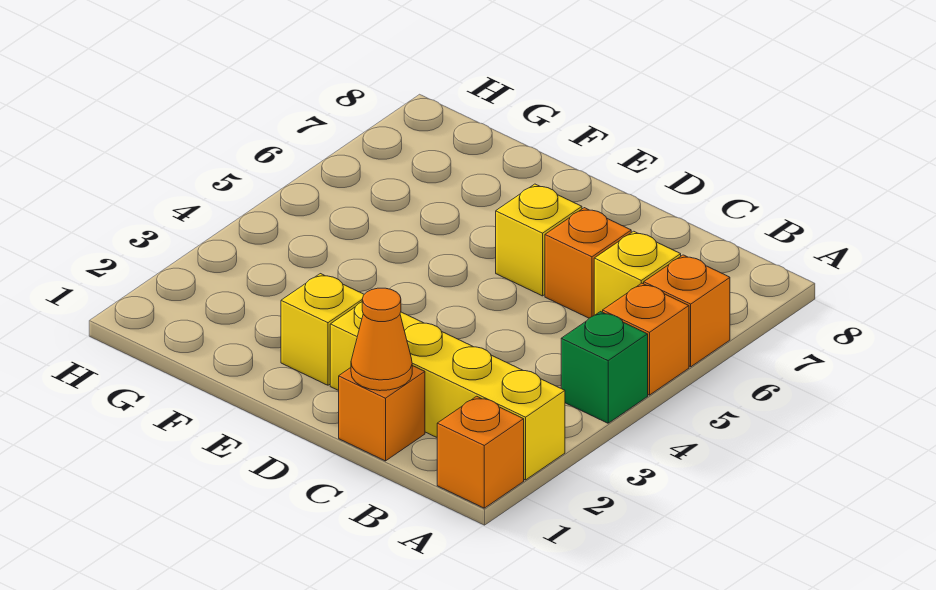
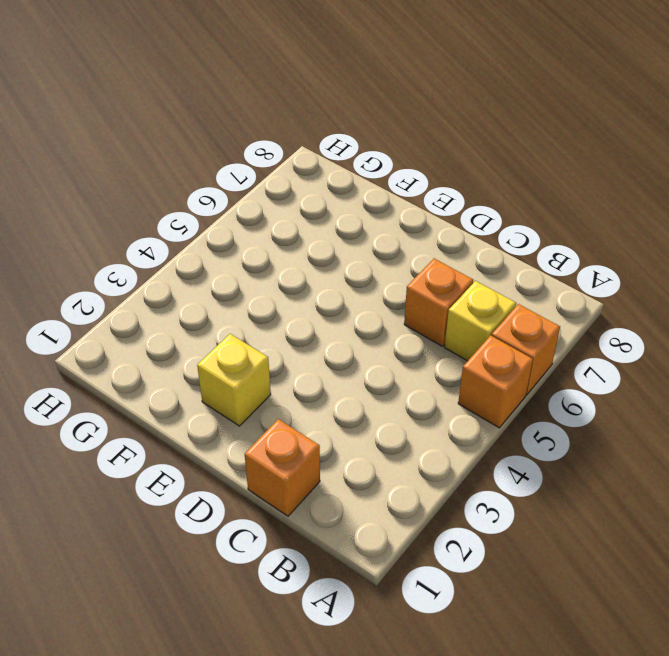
none -> orange 1x1 brick [437,396,524,508]
none -> yellow 1x4 brick [330,302,565,480]

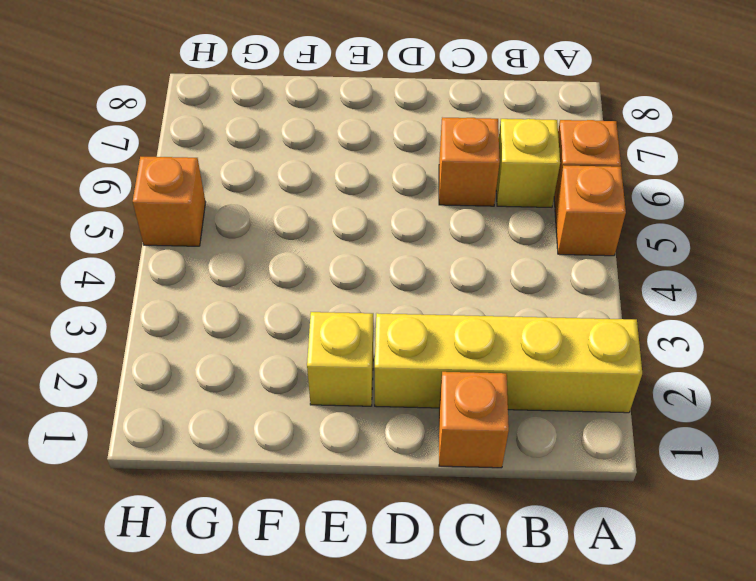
orange 1x1 brick [133,157,206,246] -> orange 1x1 brick moved to [437,396,524,508]
none -> green 1x1 brick [561,312,648,423]
none -> yellow 1x1 brick [496,184,582,296]

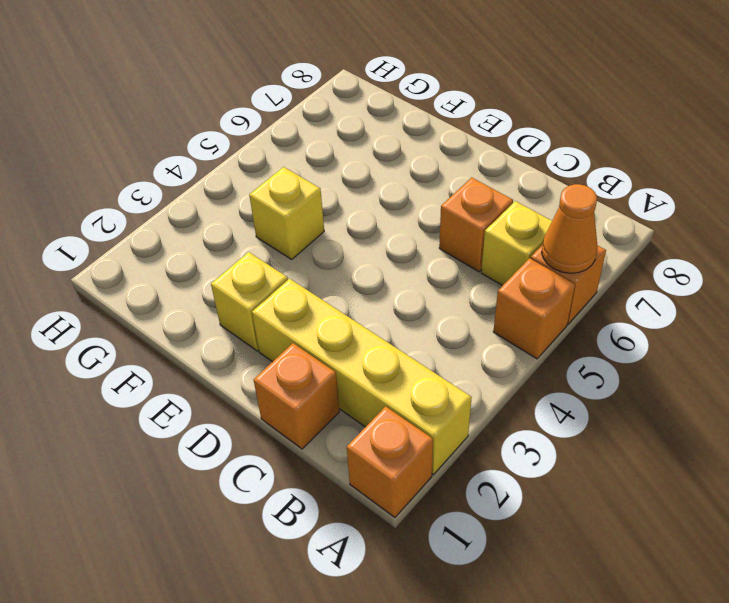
orange 1x1 cone [542,184,598,273] -> orange 1x1 cone moved to [351,288,412,391]
yellow 1x1 brick [249,167,324,259] -> yellow 1x1 brick moved to [496,184,582,296]
none -> green 1x1 brick [561,312,648,423]

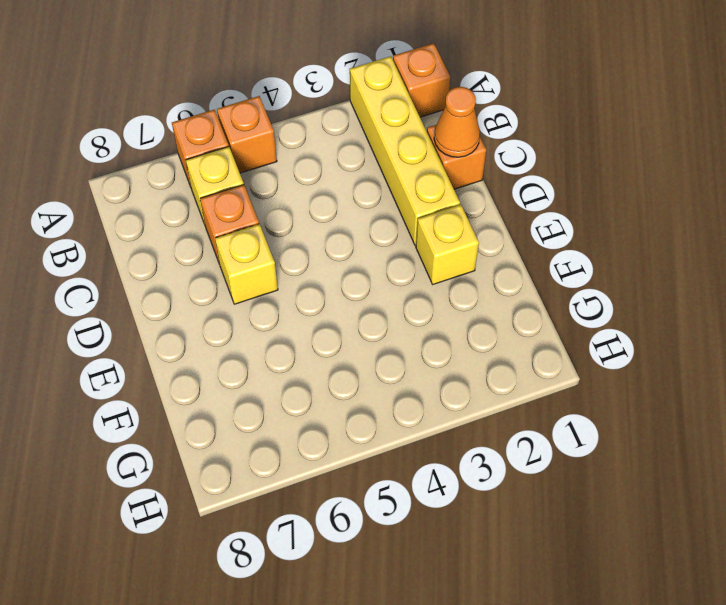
none -> green 1x1 brick [561,312,648,423]

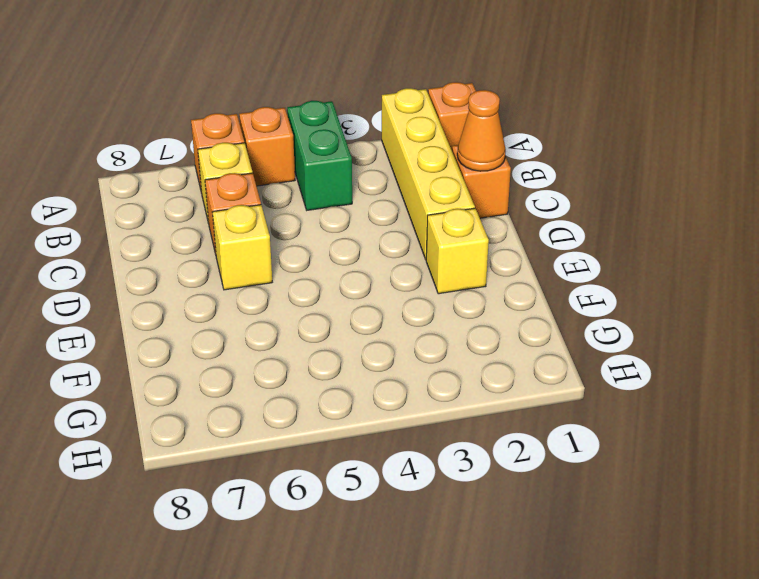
green 1x2 brick [287,101,352,210] -> green 1x1 brick [561,312,648,423]

